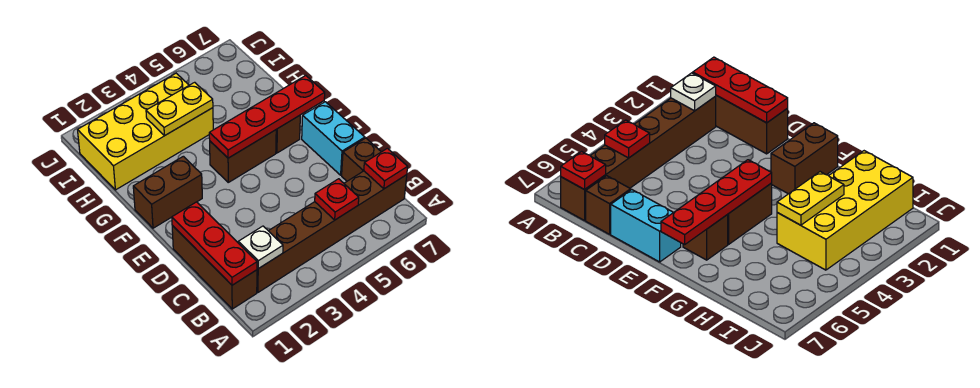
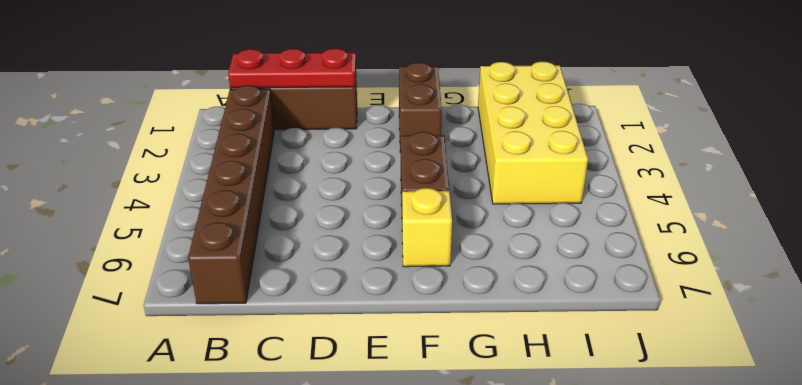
yellow 1x1 brick [402,188,452,267] -> brown 1x1 brick [276,115,300,153]
none -> brown 1x1 brick [342,138,381,181]
none -> cyan 1x2 brick [302,102,365,175]
none -> white 1x1 plate [238,226,283,269]

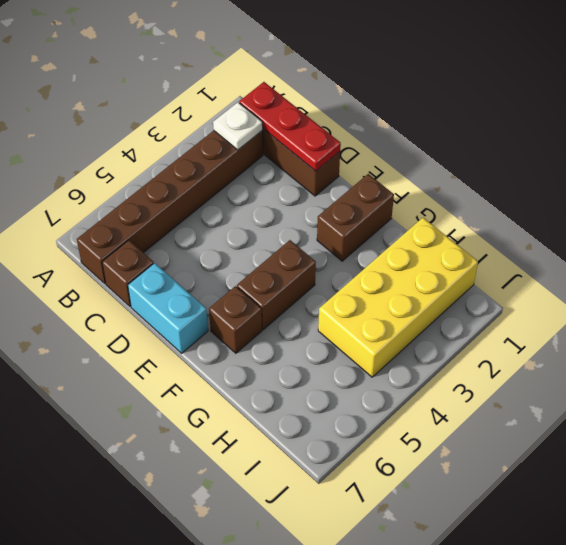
none -> red 1x1 plate [315,179,359,220]
none -> red 1x1 plate [364,148,408,189]
none -> red 1x4 plate [209,76,325,158]

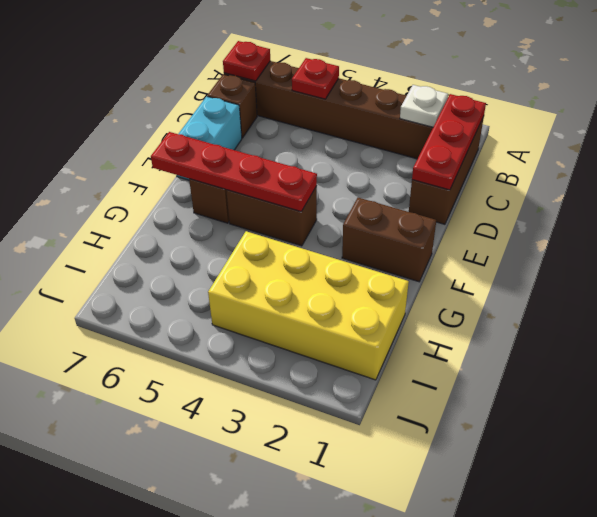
none -> yellow 1x2 plate [146,82,213,136]

